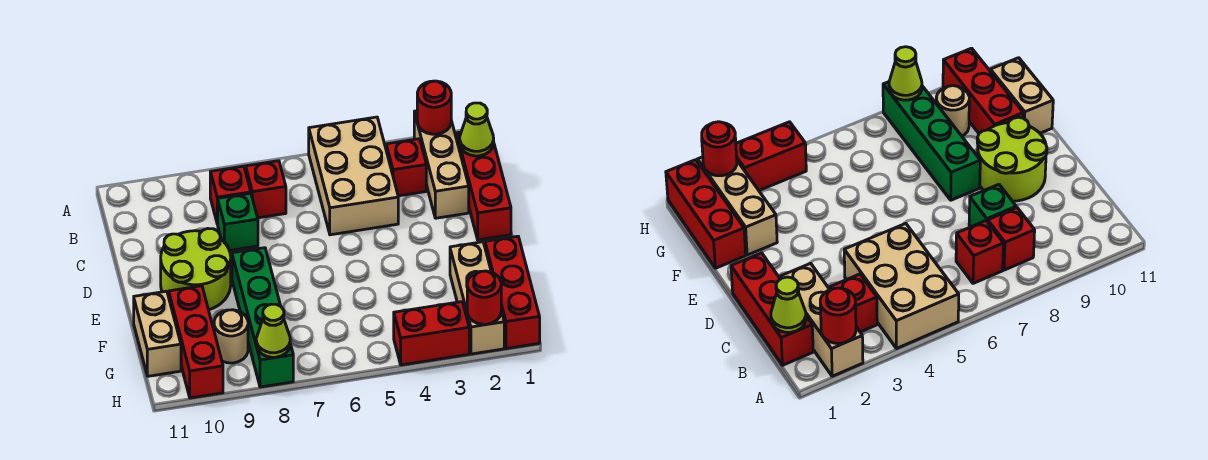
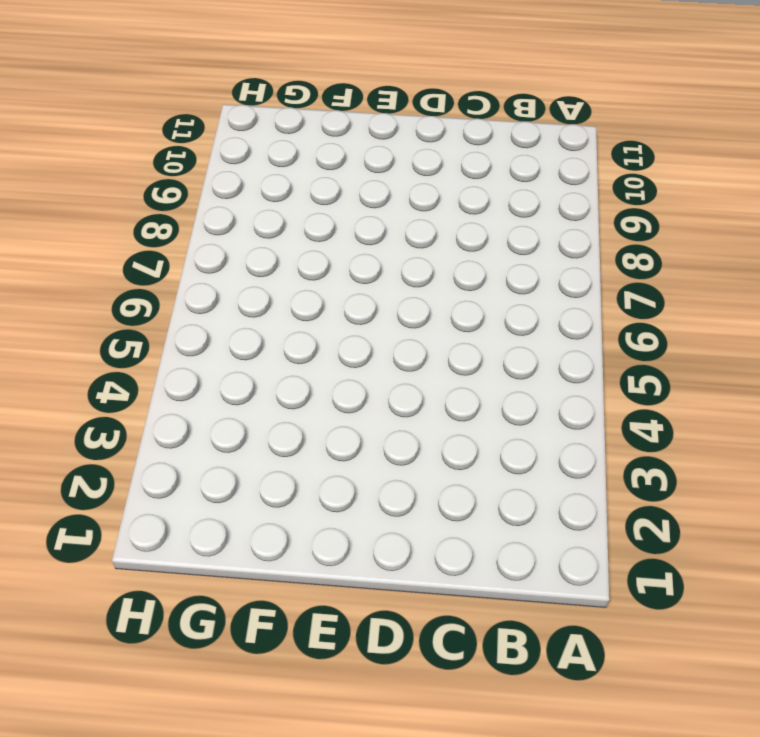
none -> tan 1x3 brick [414,111,469,218]
none -> tan 2x3 brick [309,117,398,235]
none -> red 1x3 brick [457,132,511,240]

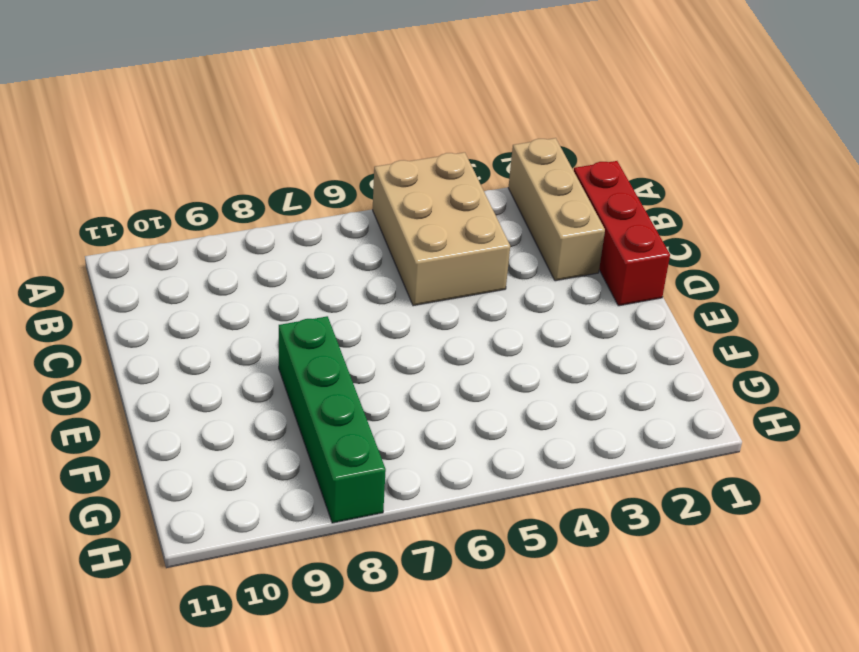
none -> red 1x1 brick [386,139,426,196]
none -> red 1x1 brick [246,161,286,218]
none -> red 1x1 brick [210,166,251,224]

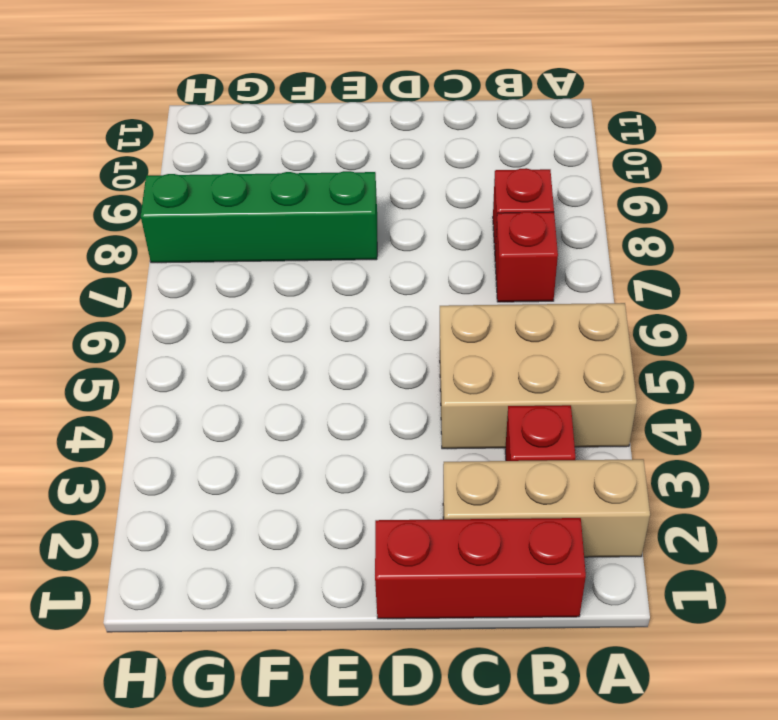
none -> green 1x1 brick [218,193,258,251]
none -> lime 2x2 round brick [161,229,231,310]
none -> red 1x3 brick [485,236,540,349]

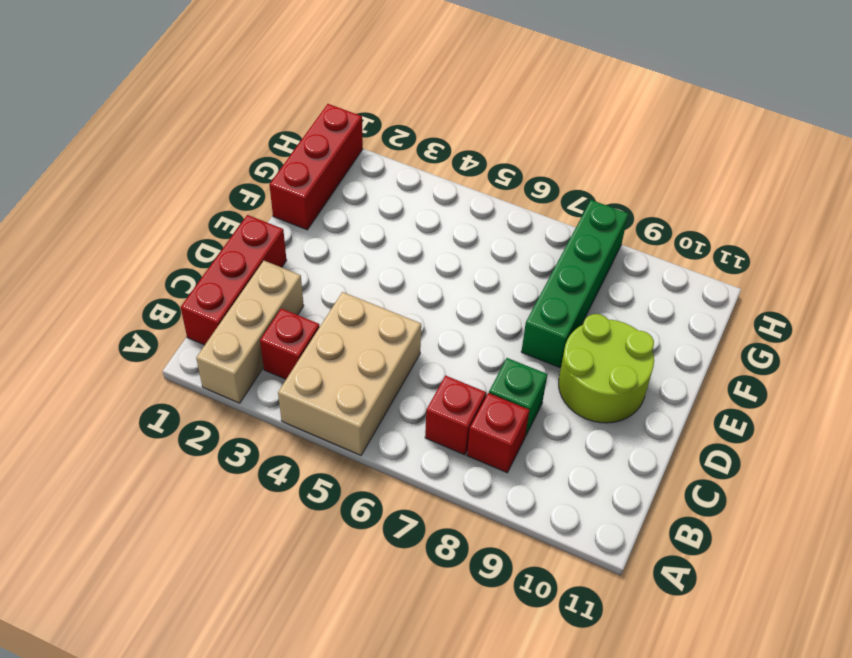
none -> tan 1x3 brick [450,242,504,354]
none -> red 1x3 brick [169,286,223,398]
none -> tan 1x2 brick [134,291,181,376]

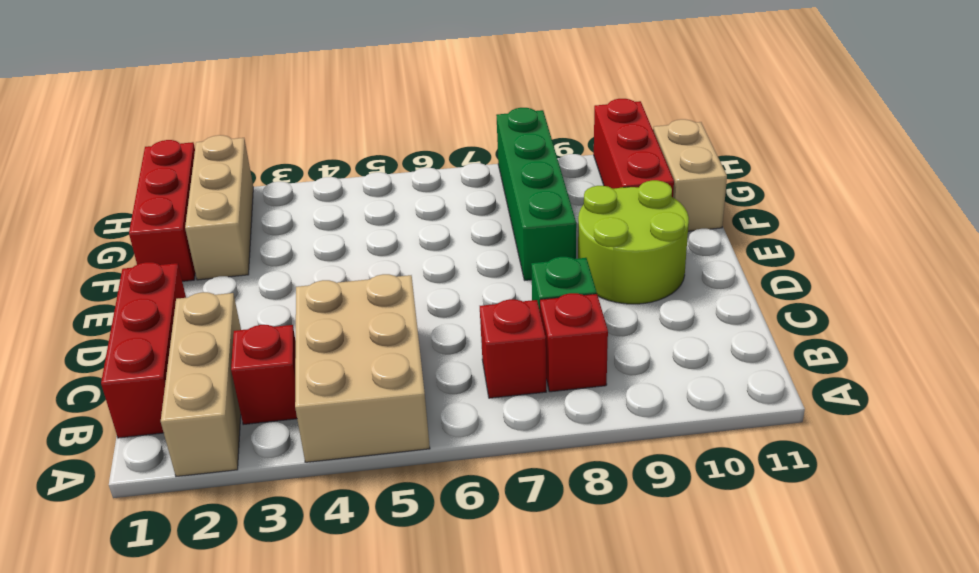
none -> tan 1x1 round brick [214,310,248,363]
none -> red 1x2 brick [394,302,469,365]
none -> red 1x1 round brick [417,81,451,134]

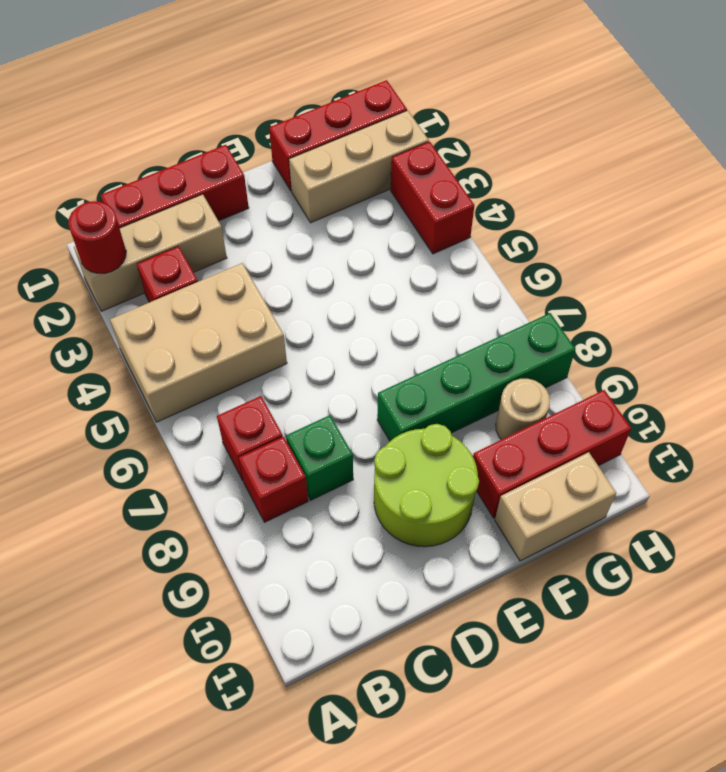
none -> lime 1x1 cone [460,103,494,156]
none -> red 1x1 round brick [467,271,501,324]
none -> lime 1x1 cone [256,304,290,357]

